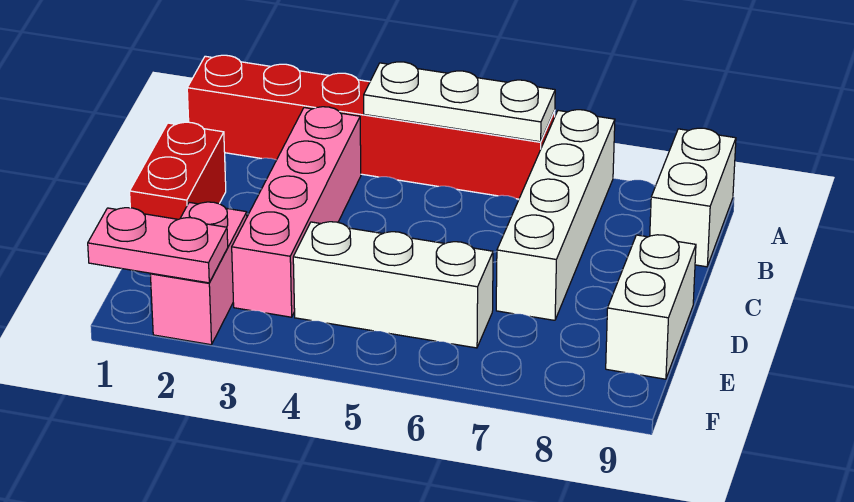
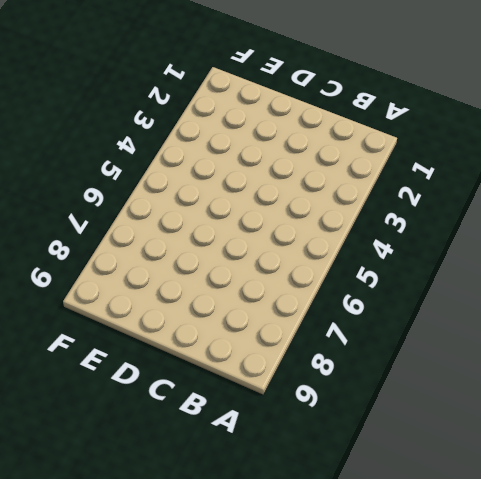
none -> red 1x6 brick [187,55,555,199]
none -> white 1x4 brick [496,110,615,320]

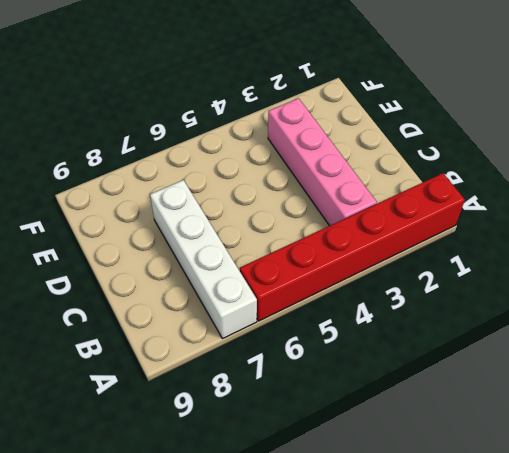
none -> white 1x2 brick [650,128,736,267]
none -> red 1x2 brick [130,122,226,219]

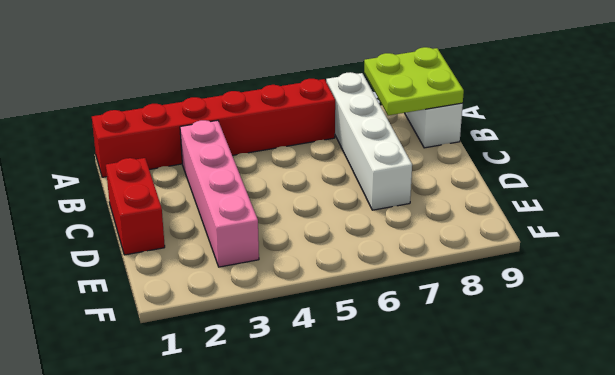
lime 2x2 plate [364,47,464,116] -> none
none -> white 1x2 brick [606,235,696,379]
none -> pink 1x2 brick [150,202,247,345]

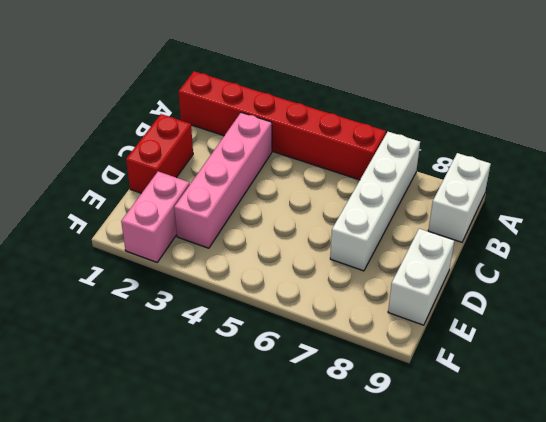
none -> white 1x3 brick [293,222,493,348]
none -> white 1x3 plate [364,62,555,142]

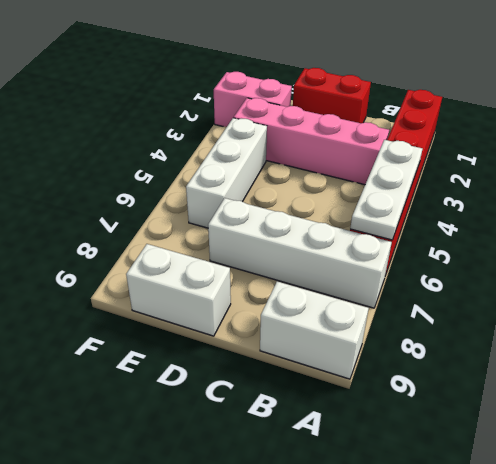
none -> pink 1x2 plate [88,208,228,283]

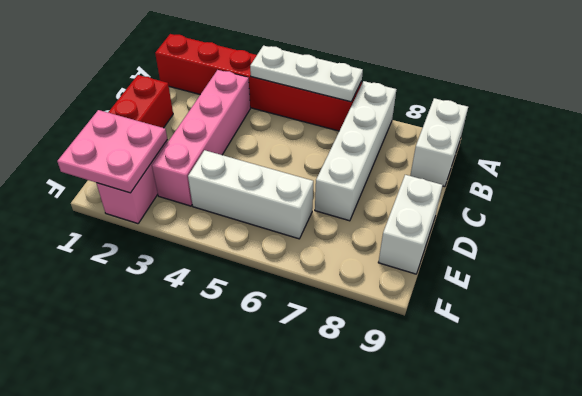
pink 2x2 plate [57,110,167,193] -> pink 1x2 plate [88,208,228,283]

